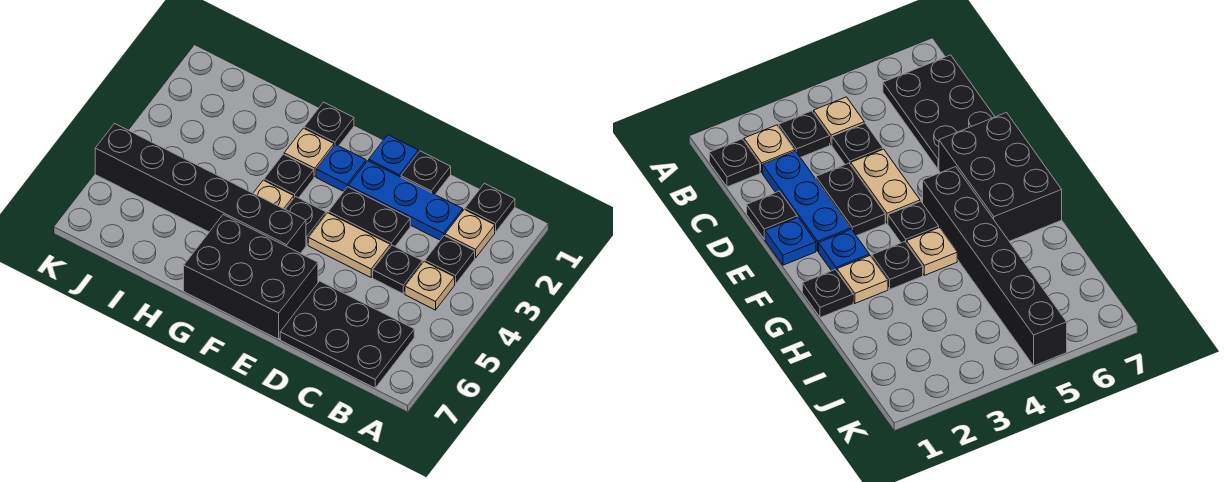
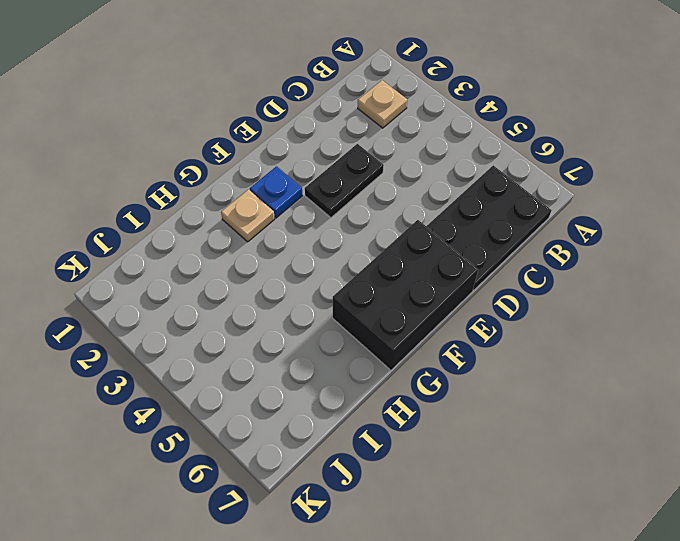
none -> black 1x1 plate [465,183,515,232]
none -> black 1x1 plate [425,236,475,284]
none -> tan 1x1 plate [405,262,455,310]

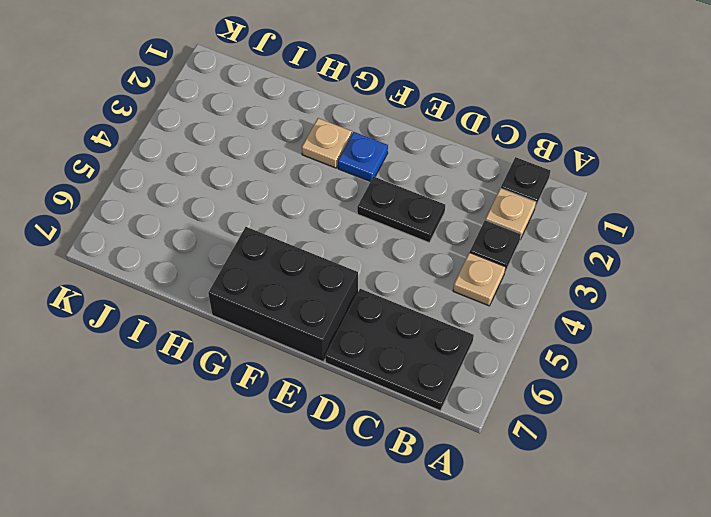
none -> blue 1x3 plate [349,161,463,240]
none -> black 1x1 plate [373,245,422,294]
none -> black 1x1 plate [401,151,451,194]

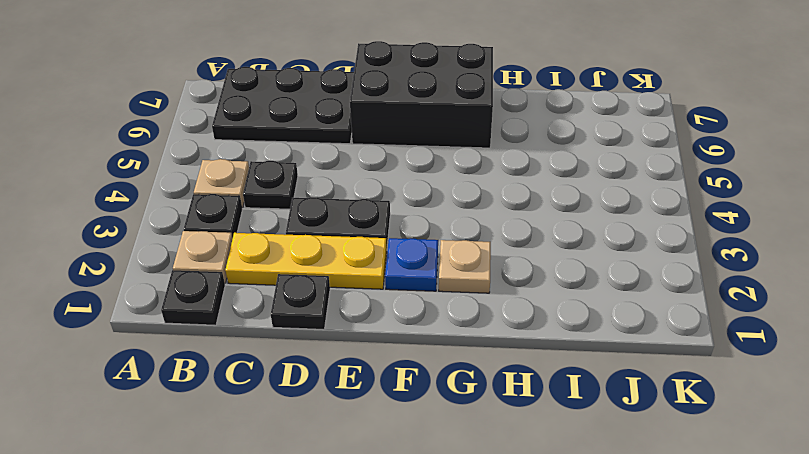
yellow 1x3 plate [225,233,387,289] -> blue 1x3 plate [349,161,463,240]
none -> tan 1x2 plate [308,213,390,277]
none -> blue 1x1 plate [369,135,418,177]
none -> black 1x1 plate [285,197,326,245]

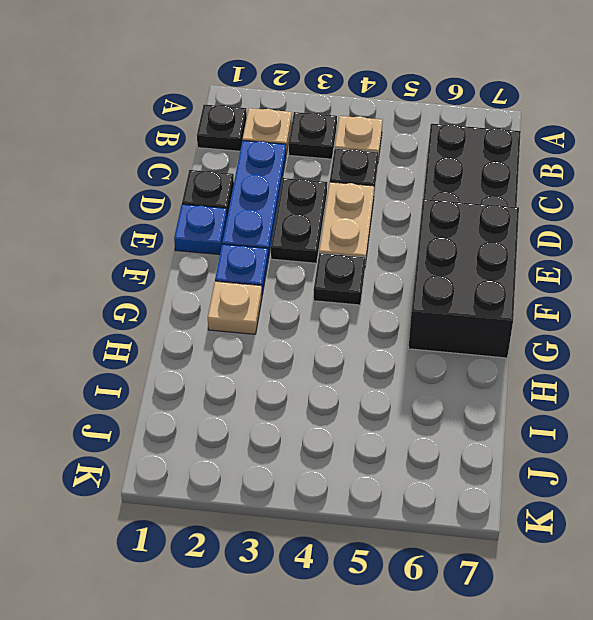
none -> black 1x6 brick [95,124,306,253]
none -> black 1x1 plate [304,102,354,146]
none -> black 1x1 plate [264,154,314,198]

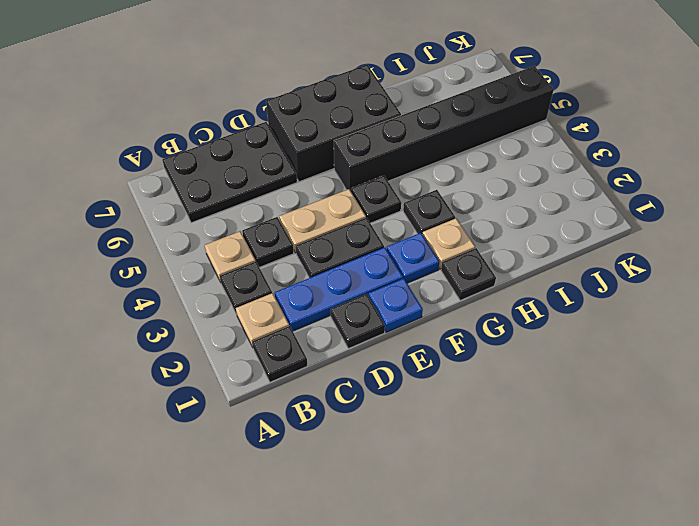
none -> tan 1x1 plate [253,180,294,209]

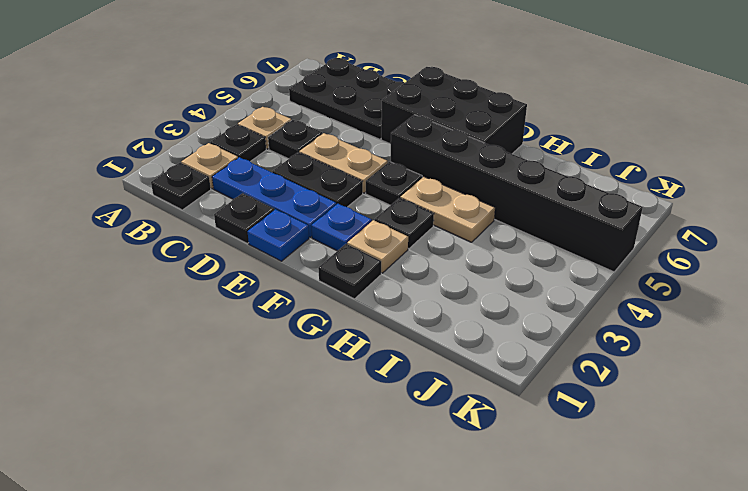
tan 1x2 plate [400,177,495,242] -> tan 1x1 plate [253,180,294,209]

